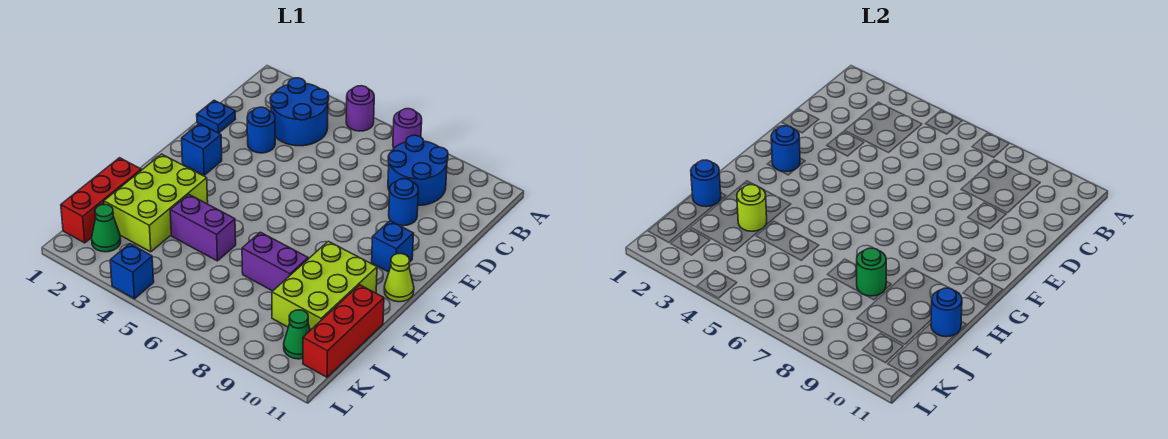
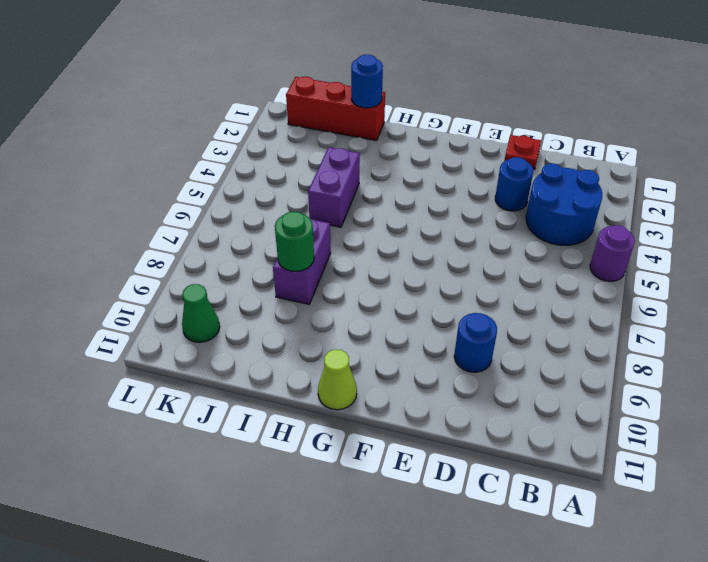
red 1x1 plate [504,135,541,169] -> blue 1x1 plate [197,100,235,133]
none -> purple 1x1 round brick [393,109,422,148]
none -> blue 2x2 round brick [388,135,448,205]
none -> blue 1x1 brick [182,124,222,175]

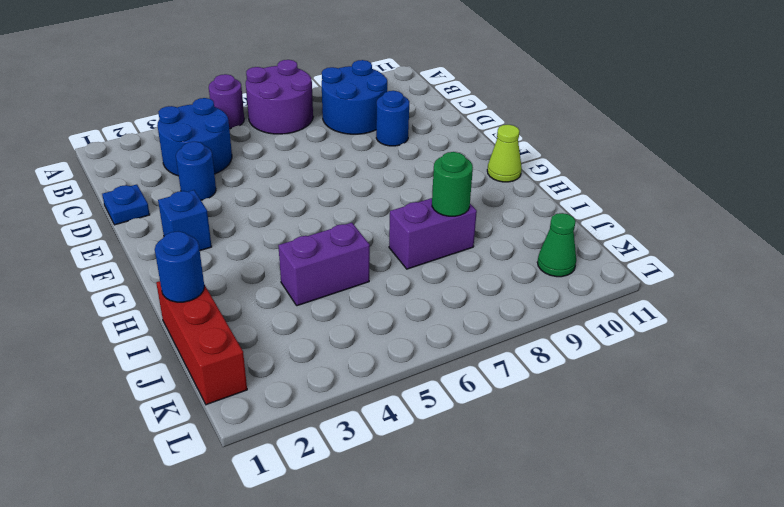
purple 2x2 round brick [246,60,313,134] -> purple 1x1 round brick [393,109,422,148]
none -> blue 1x1 brick [372,221,414,272]
none -> lime 2x3 brick [104,154,208,252]
none -> lime 2x3 brick [272,241,377,330]

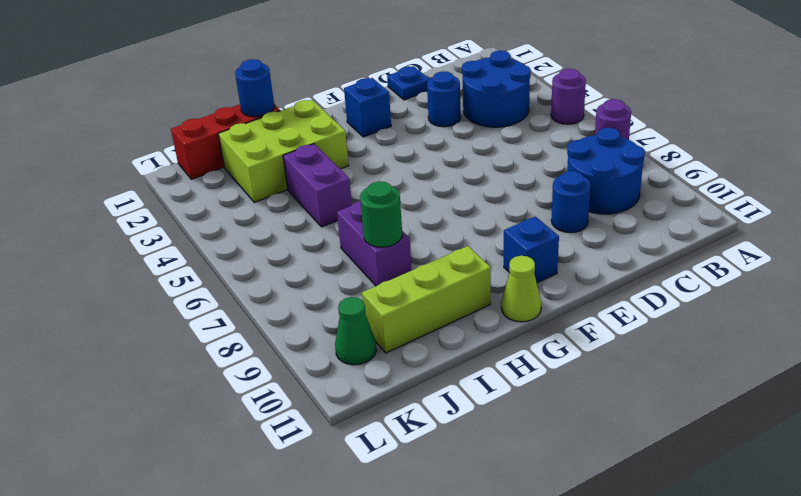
lime 1x3 brick [362,246,491,353] -> lime 2x3 brick [272,241,377,330]
none -> red 1x3 brick [303,285,384,377]
none -> green 1x1 cone [92,204,121,252]
none -> blue 1x1 brick [110,244,154,299]

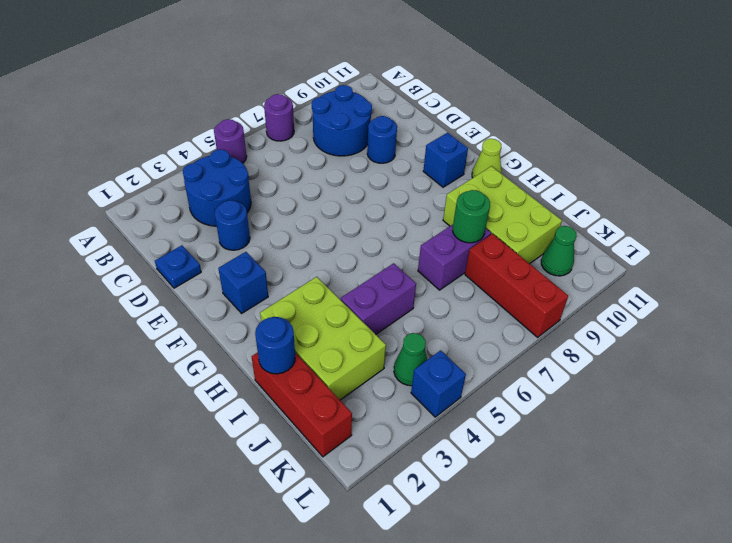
red 1x3 brick [465,234,568,337] -> red 1x3 brick moved to [303,285,384,377]
green 1x1 cone [394,333,427,386] -> green 1x1 cone moved to [92,204,121,252]
none -> blue 1x1 round brick [771,126,800,172]
none -> lime 1x1 round brick [737,185,767,231]
none -> blue 1x1 round brick [931,288,962,337]

